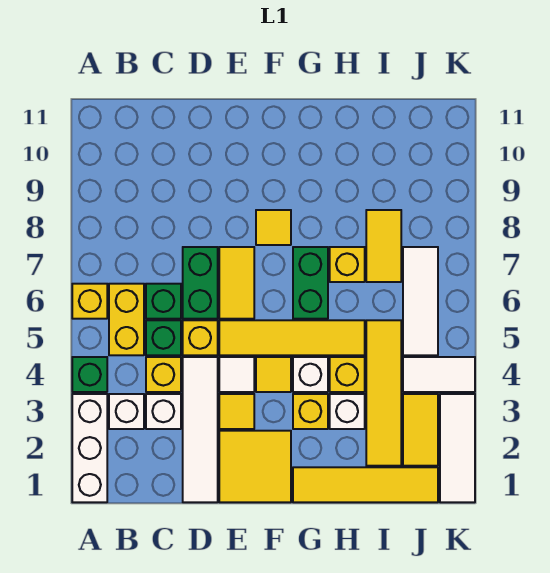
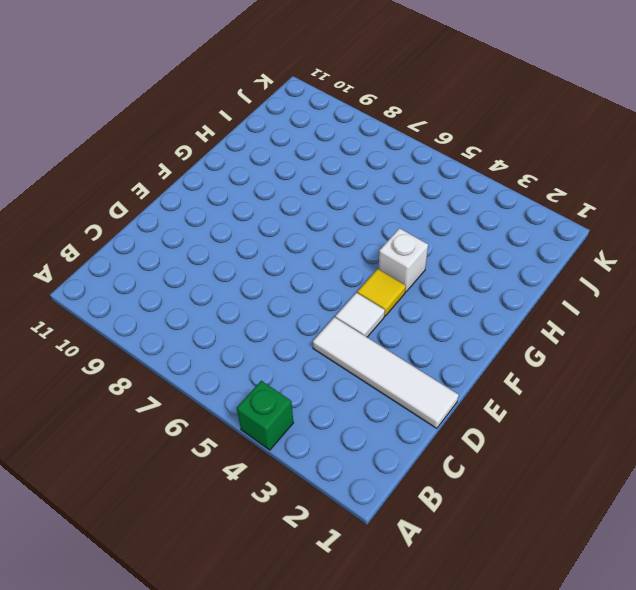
none -> white 1x3 brick [72,394,107,502]
none -> yellow 1x1 brick [72,284,107,319]
none -> white 1x1 brick [109,394,144,429]
none -> yellow 1x2 brick [109,284,144,355]

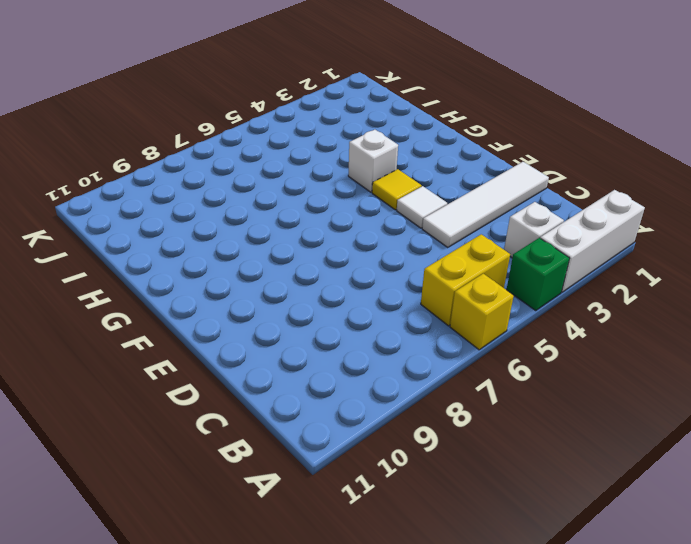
none -> white 1x1 brick [146,394,181,429]
none -> yellow 1x1 brick [146,357,181,392]
none -> green 1x1 brick [146,320,181,355]
none -> green 1x1 brick [146,284,181,319]

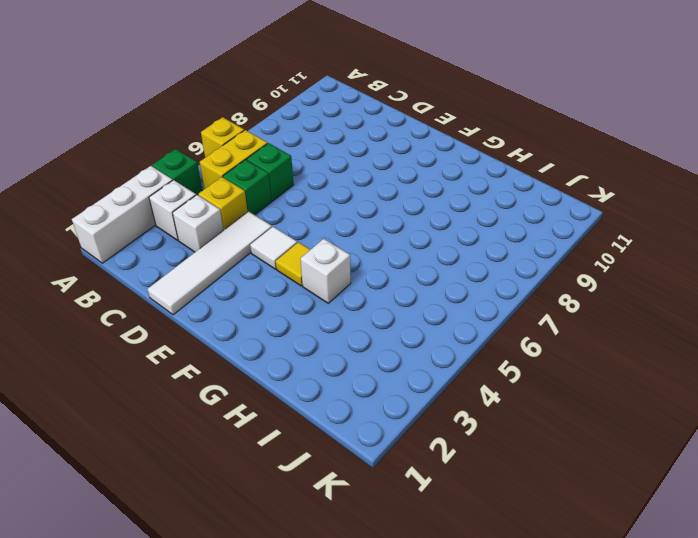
none -> yellow 1x1 brick [183,320,218,355]
none -> green 1x2 brick [183,247,218,319]
none -> yellow 2x2 tile [219,431,291,502]
none -> yellow 1x1 tile [219,394,254,429]

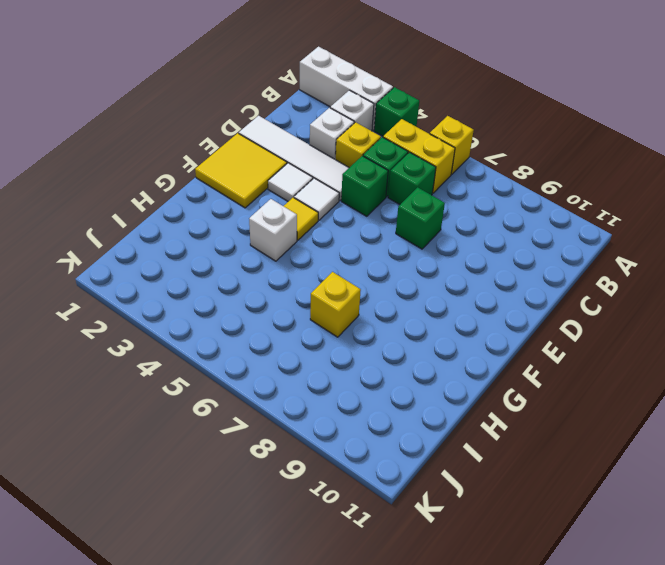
green 1x1 brick [341,156,388,216] -> yellow 1x1 brick [183,320,218,355]
green 1x1 brick [396,187,445,249] -> green 1x2 brick [183,247,218,319]
white 1x1 tile [268,163,313,201] -> yellow 1x1 tile [219,394,254,429]
none -> yellow 1x4 tile [219,320,365,355]
none -> yellow 1x2 tile [219,247,254,319]
none -> yellow 1x1 tile [256,210,291,245]
none -> yellow 1x4 tile [293,467,438,502]

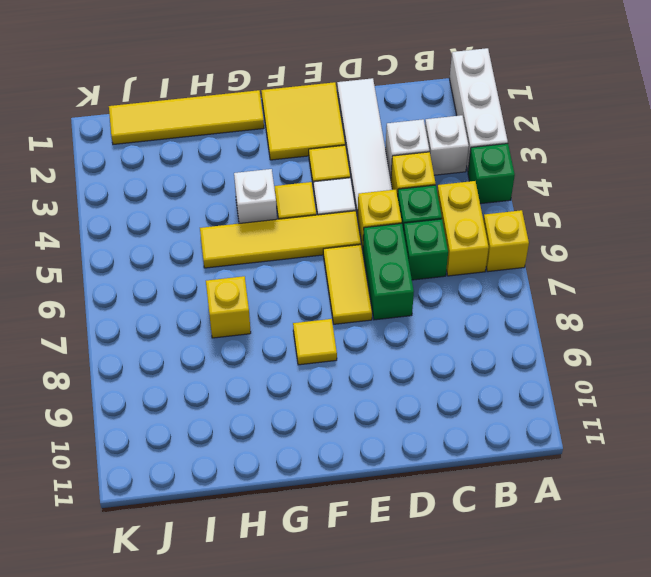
none -> yellow 1x1 brick [293,394,328,429]
none -> green 1x2 brick [293,247,328,319]
none -> white 1x1 brick [330,394,365,429]
none -> yellow 1x1 brick [330,357,365,392]

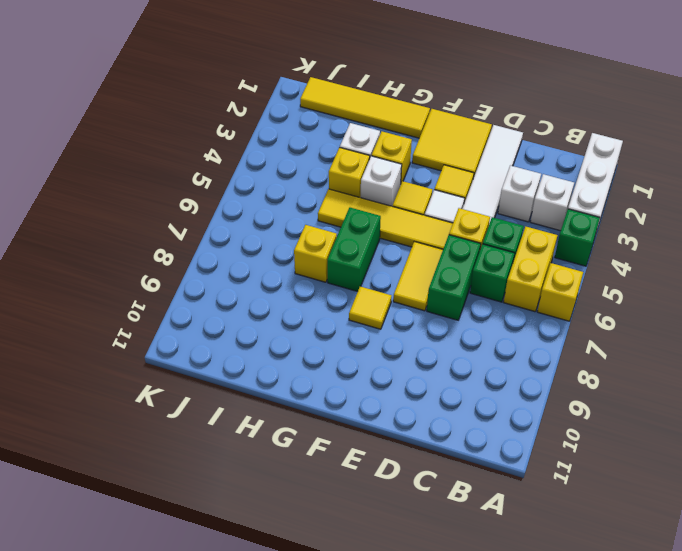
none -> yellow 1x1 brick [146,357,181,392]
none -> yellow 1x4 tile [366,320,401,466]
none -> yellow 1x2 tile [366,210,401,282]
none -> yellow 1x2 tile [403,394,438,466]

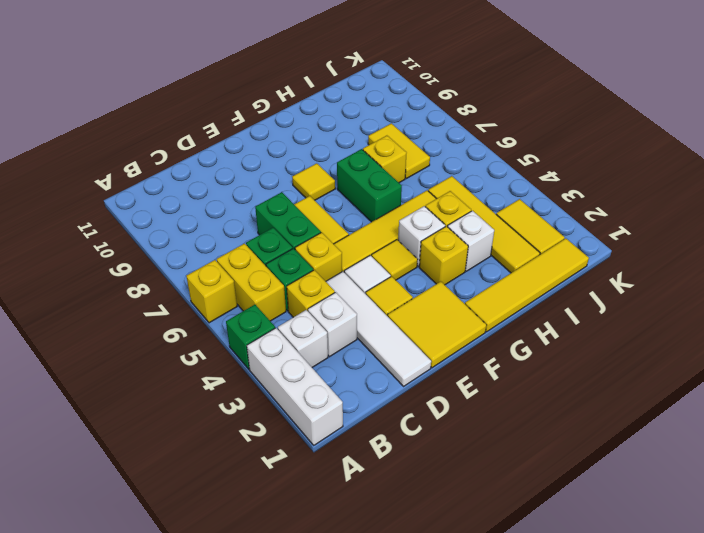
none -> white 1x2 tile [403,357,475,392]
none -> white 1x3 tile [403,247,438,355]
none -> white 1x3 tile [440,394,475,502]

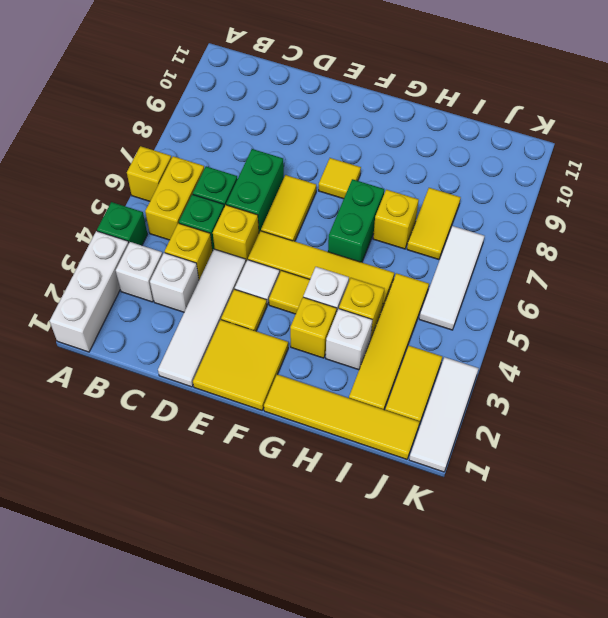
none -> white 1x2 tile [403,357,475,392]

